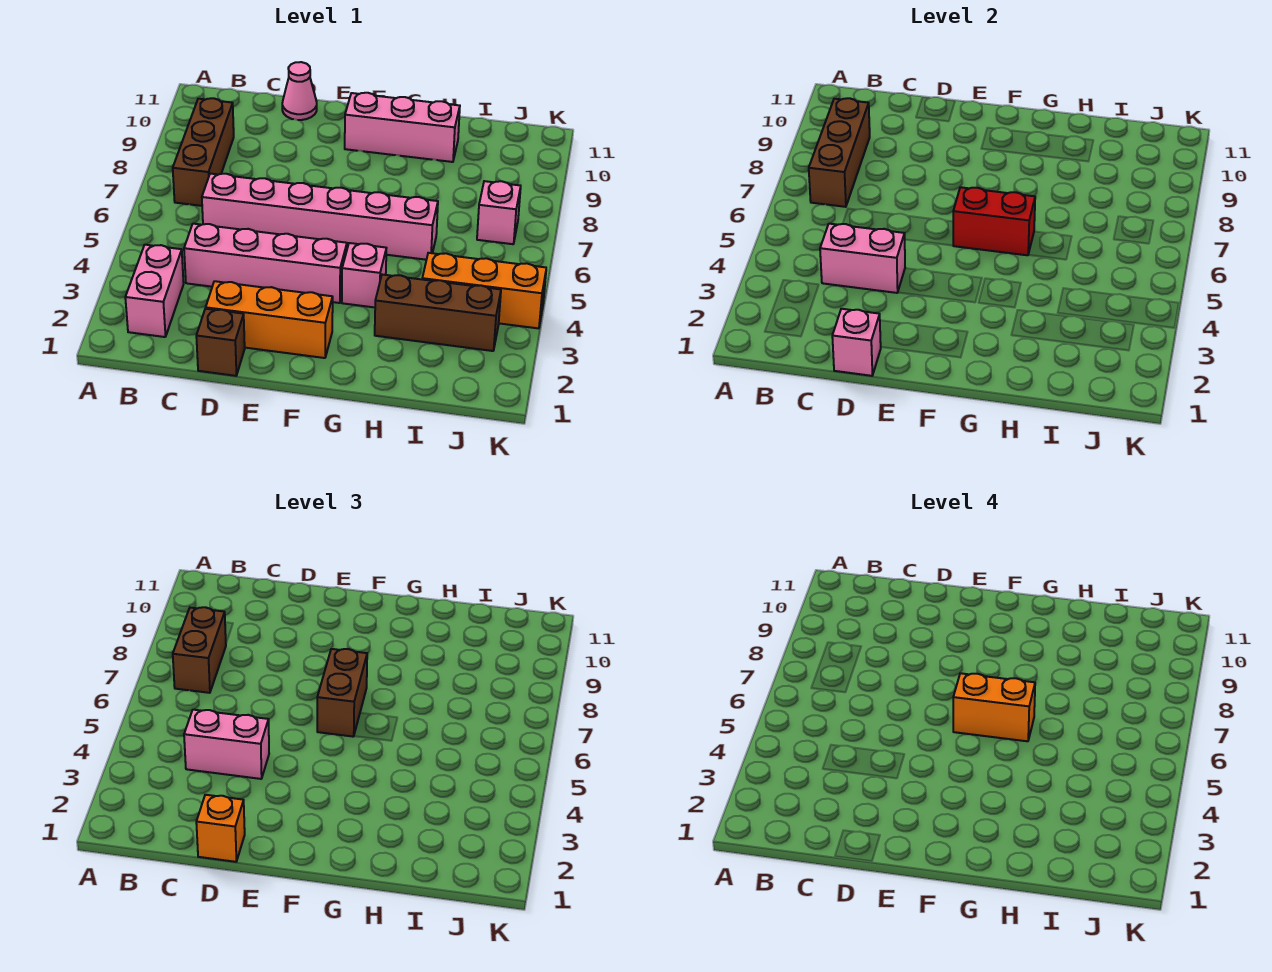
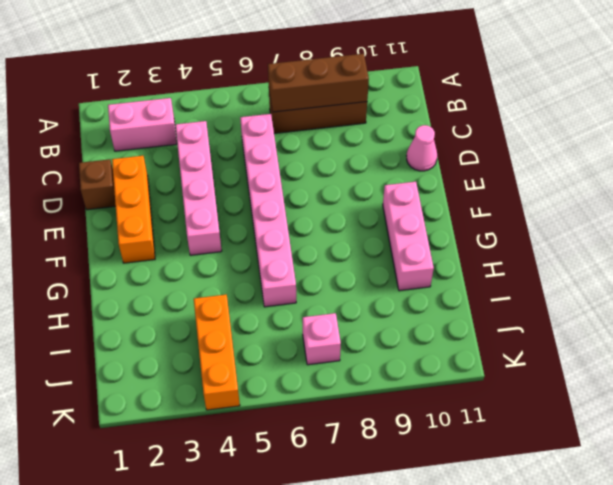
none -> pink 1x1 brick [342,243,386,307]
none -> brown 1x3 brick [375,275,501,351]
none -> pink 1x2 brick [820,224,905,293]

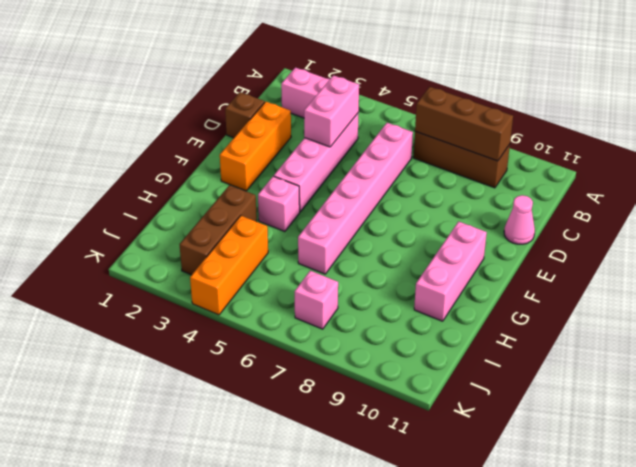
none -> pink 1x1 brick [832,309,881,376]
none -> red 1x2 brick [953,187,1035,255]
none -> brown 1x2 brick [173,607,226,693]

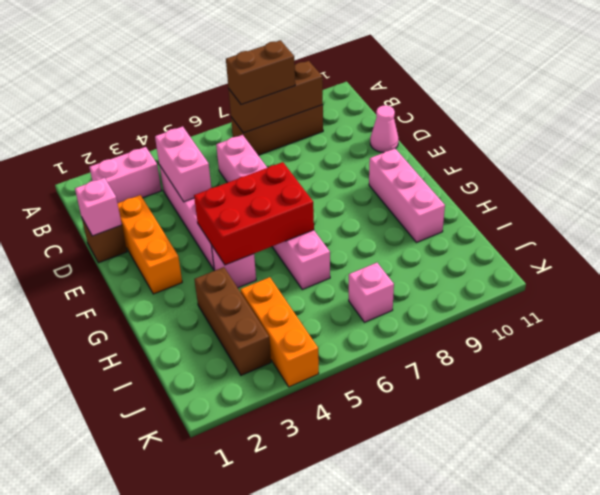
red 2x3 brick [194,162,314,265] -> red 1x2 brick [953,187,1035,255]
none -> pink 1x2 brick [184,710,269,779]
none -> orange 1x1 brick [196,795,245,862]
none -> brown 1x2 brick [317,649,367,737]

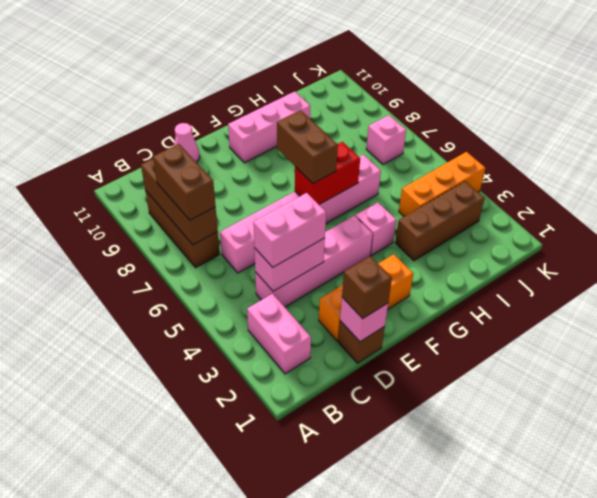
brown 1x1 brick [342,256,392,319] -> orange 1x1 brick [196,795,245,862]
none -> orange 1x2 brick [953,673,1035,741]

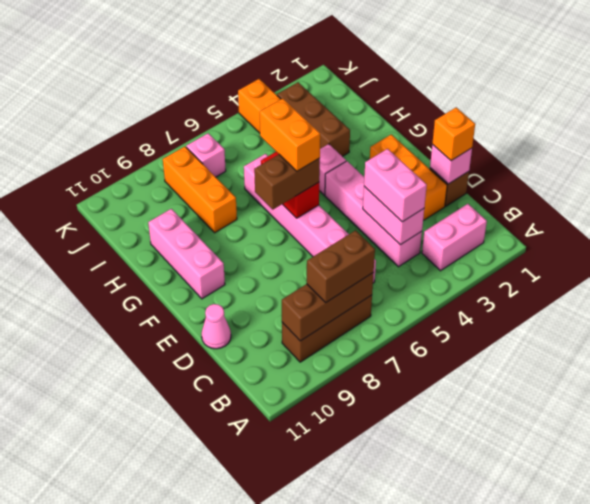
orange 1x3 brick [163,147,237,233] -> none

